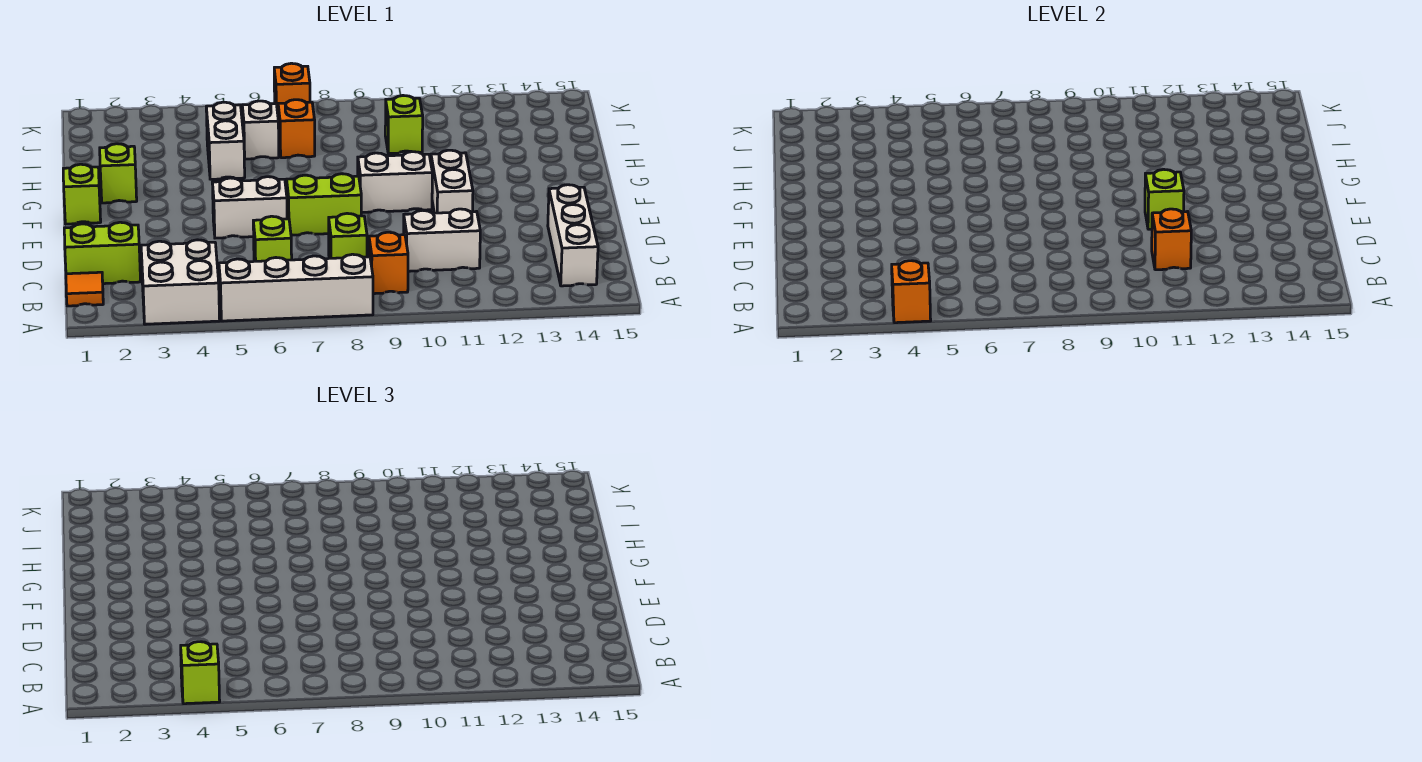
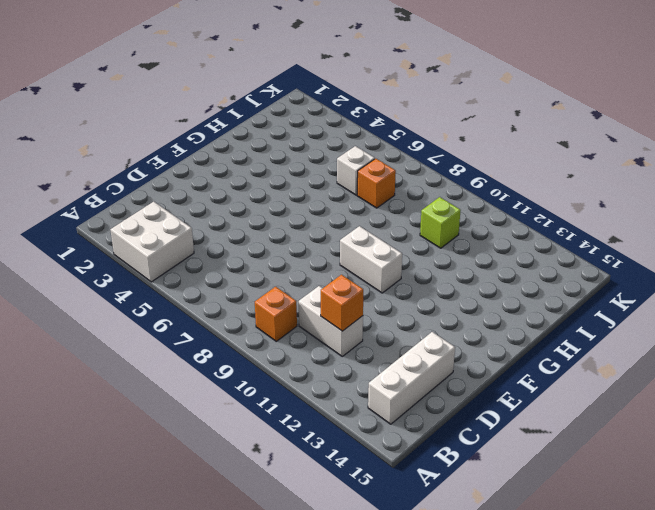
none -> white 1x4 brick [219,254,373,321]
none -> orange 1x1 tile [66,272,103,306]
none -> lime 1x2 brick [64,222,141,284]

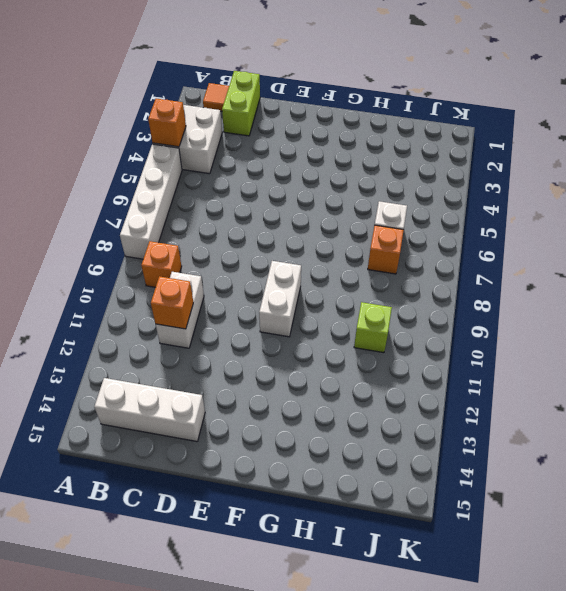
none -> lime 1x1 brick [253,216,292,261]
none -> lime 1x1 brick [329,213,367,258]
none -> white 1x2 brick [212,177,287,238]

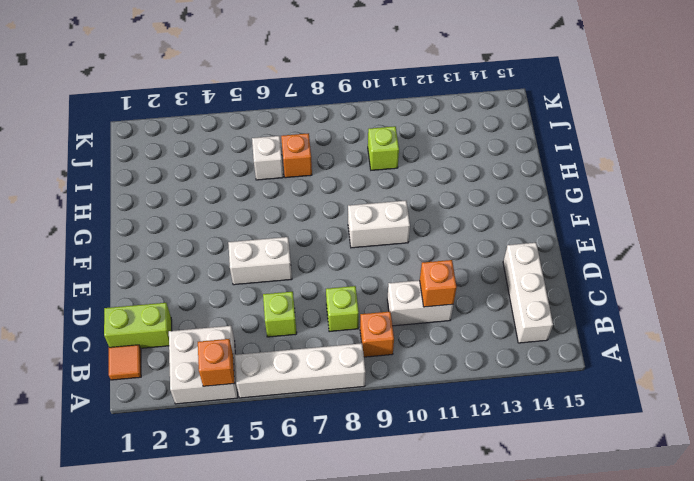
none -> lime 1x2 brick [287,174,361,235]
none -> white 1x2 brick [431,150,473,213]
none -> lime 1x1 brick [63,164,101,224]

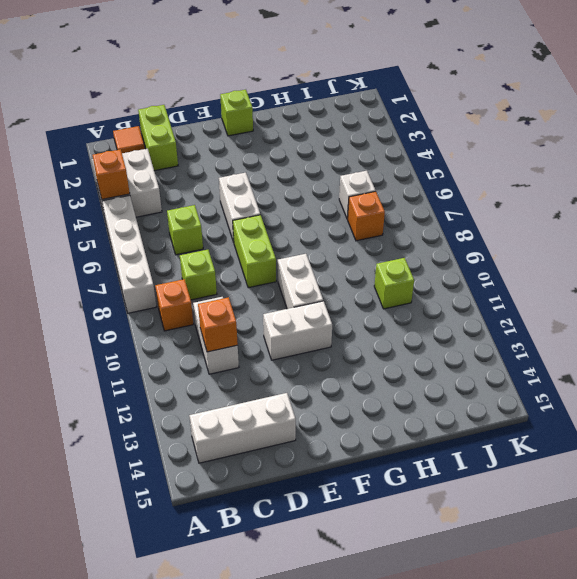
none -> lime 1x1 brick [100,144,137,203]
none -> white 1x2 brick [206,102,245,179]
none -> orange 1x1 brick [274,63,310,113]

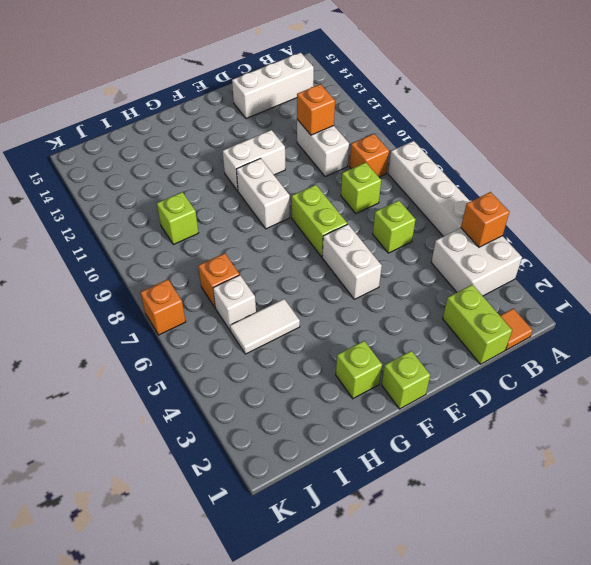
white 1x2 tile [230,299,300,354] -> white 1x2 brick [206,102,245,179]
none -> lime 1x1 brick [1145,169,1184,229]
none -> lime 1x1 brick [181,642,220,704]

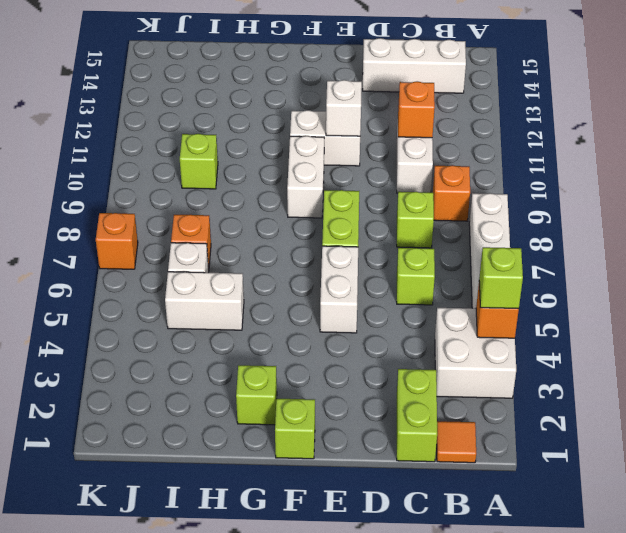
white 1x1 brick [326,80,362,136] -> lime 1x1 brick [1145,169,1184,229]

